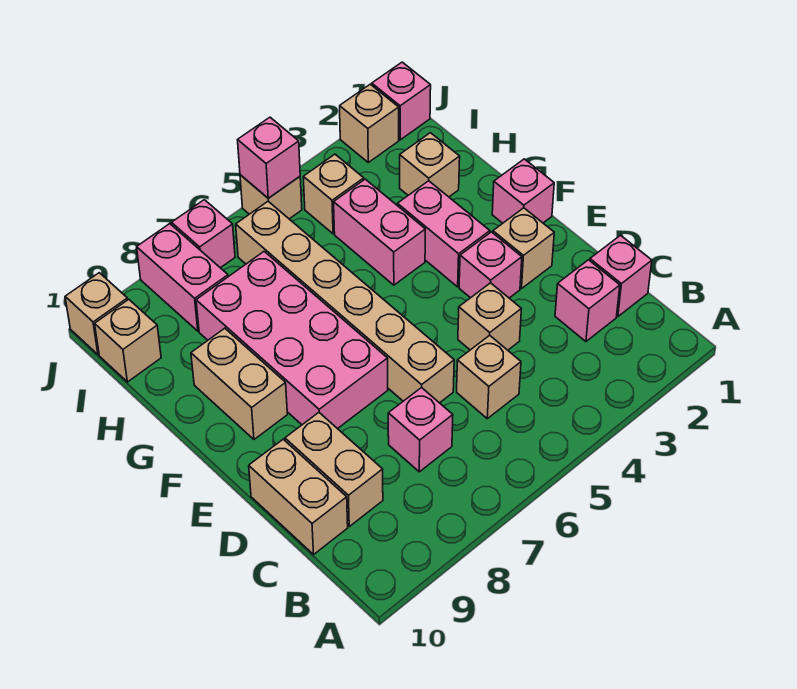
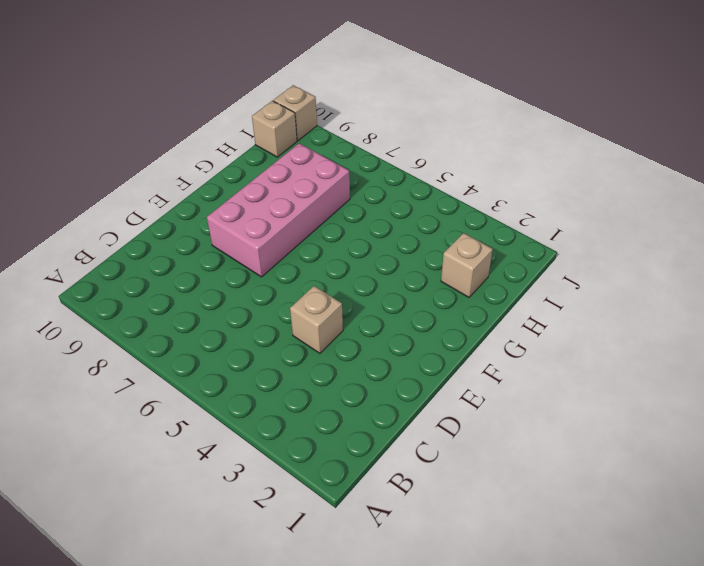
none -> pink 1x1 brick [590,235,652,317]
none -> pink 1x1 brick [555,260,620,342]
none -> tan 1x1 brick [457,335,521,419]

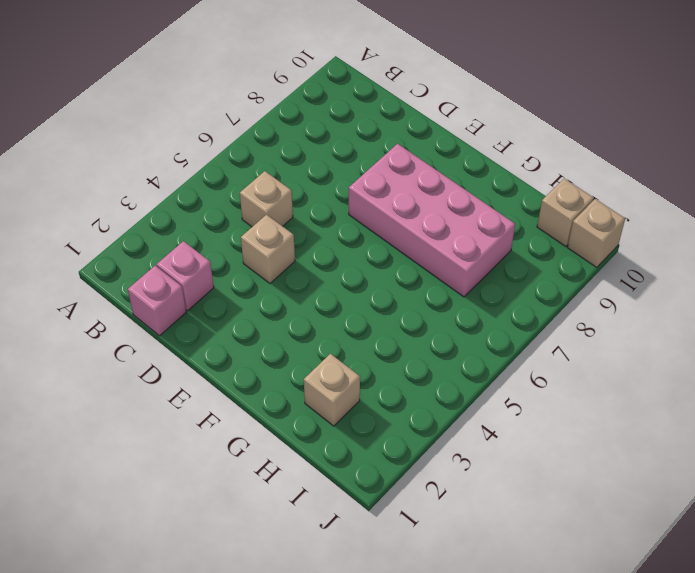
none -> pink 1x1 brick [388,387,453,472]
none -> tan 1x2 brick [285,413,383,526]
none -> tan 1x2 brick [249,439,348,554]

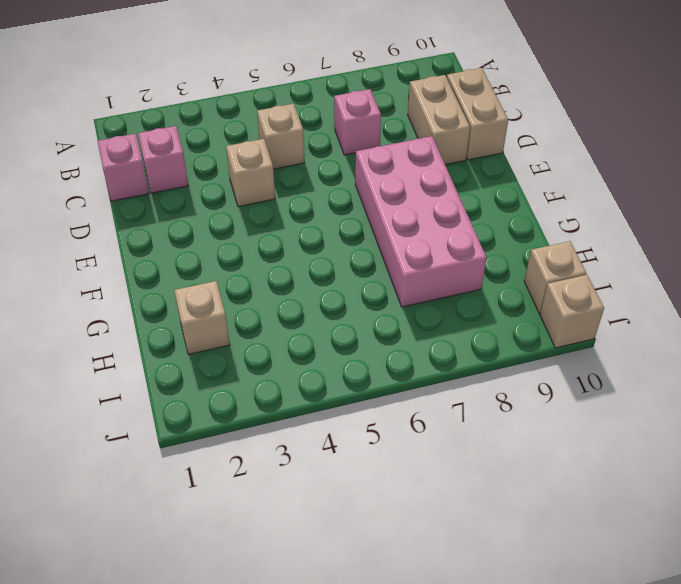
none -> tan 1x6 brick [236,201,454,403]
none -> tan 1x1 brick [493,208,554,289]
none -> pink 1x1 brick [459,232,522,298]

